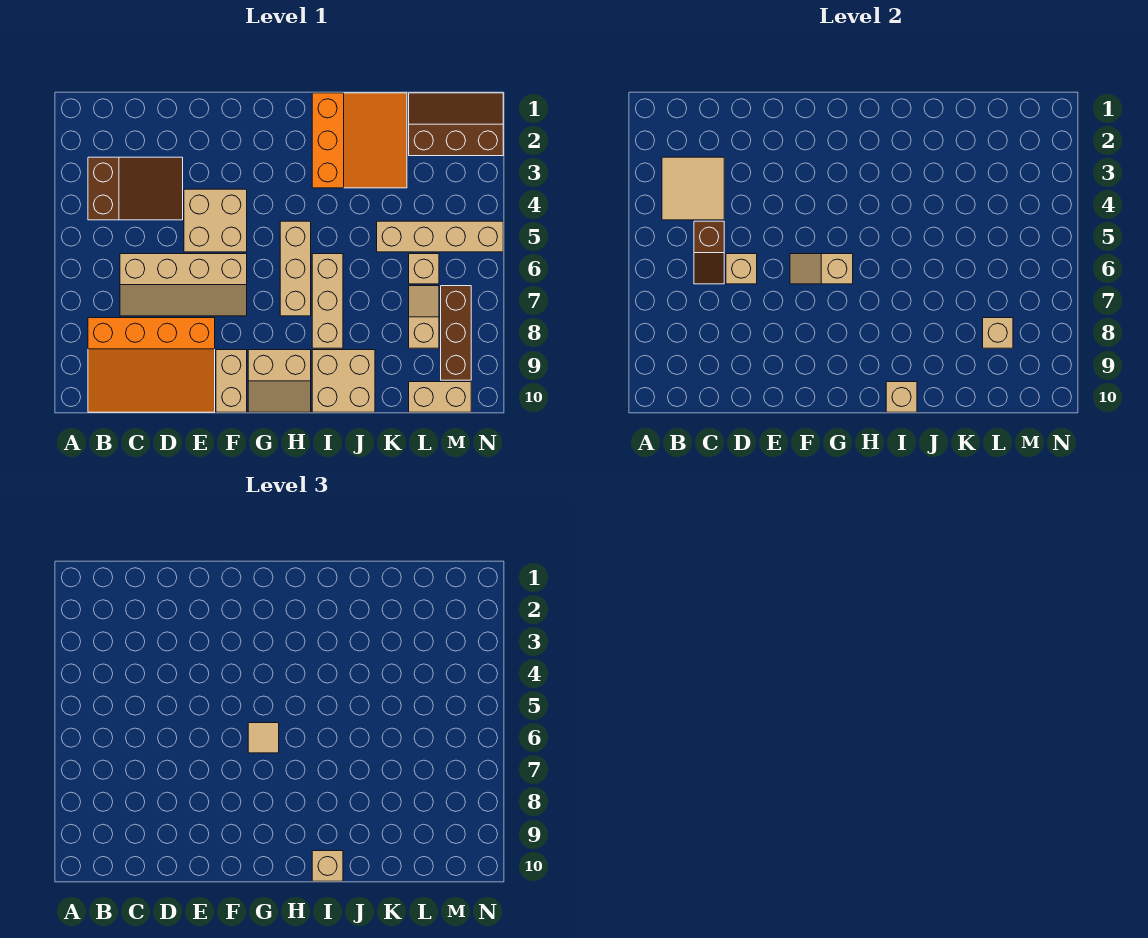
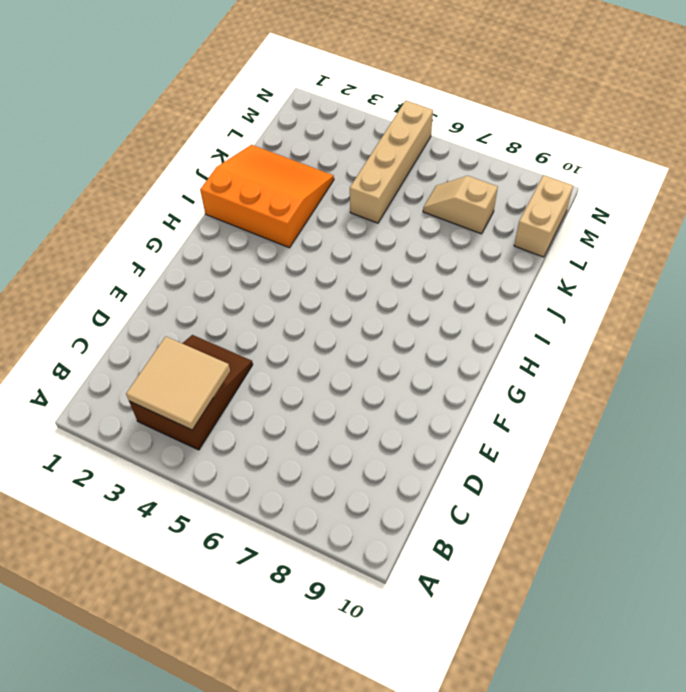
none -> orange 3x4 slope [88,318,215,412]
none -> tan 2x4 slope [120,254,247,316]
none -> tan 2x2 brick [184,189,247,252]

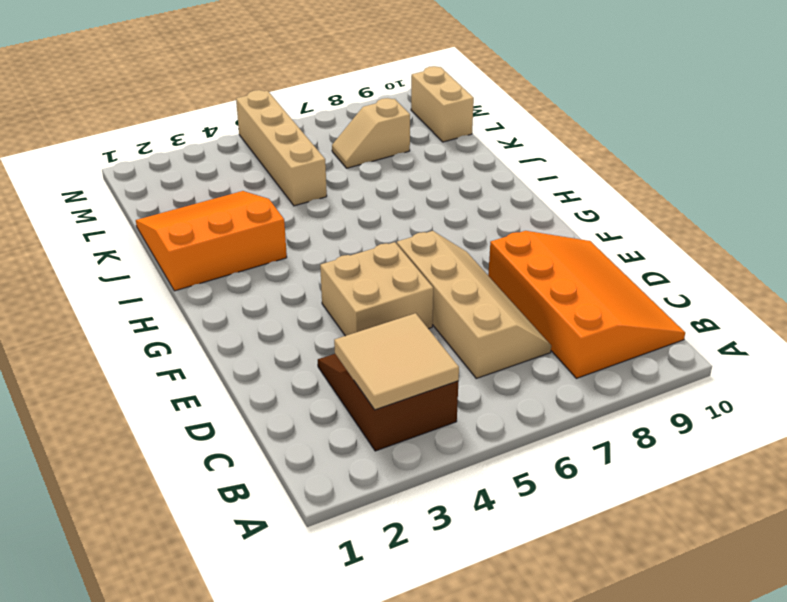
none -> tan 1x2 brick [216,350,247,412]
none -> tan 2x2 slope [248,350,311,412]
none -> tan 1x3 brick [280,221,311,316]

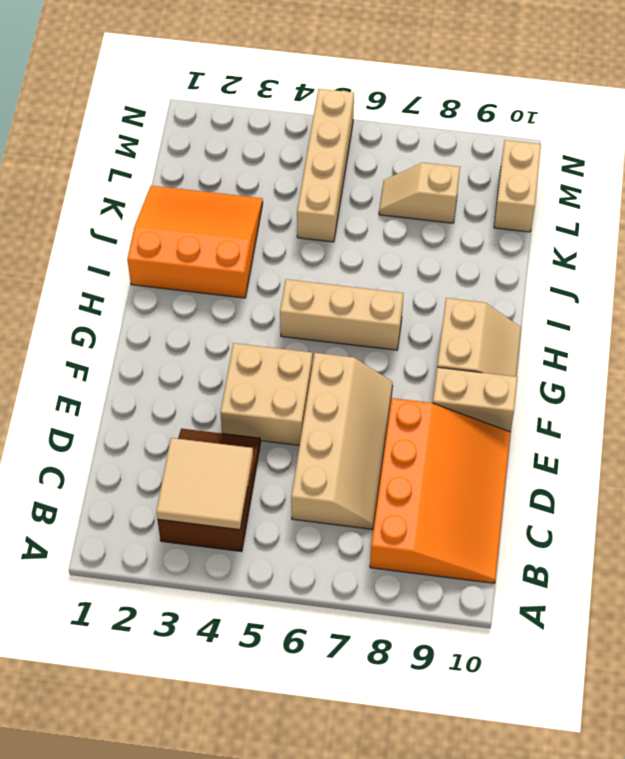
none -> tan 1x3 brick [312,254,343,348]
none -> tan 2x2 brick [312,350,375,412]
none -> brown 2x3 slope [409,93,503,156]

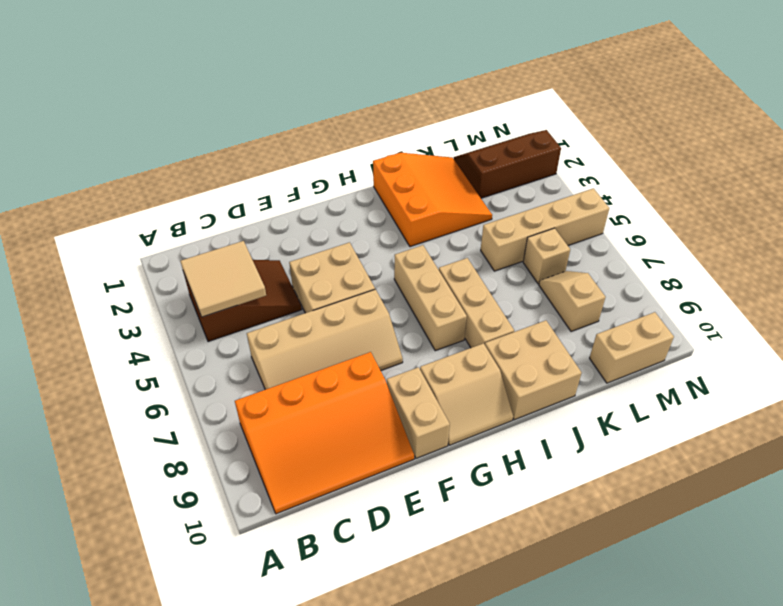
none -> brown 1x3 brick [441,286,471,380]
none -> brown 1x2 slope [694,221,724,284]
none -> tan 1x1 brick [726,254,757,284]

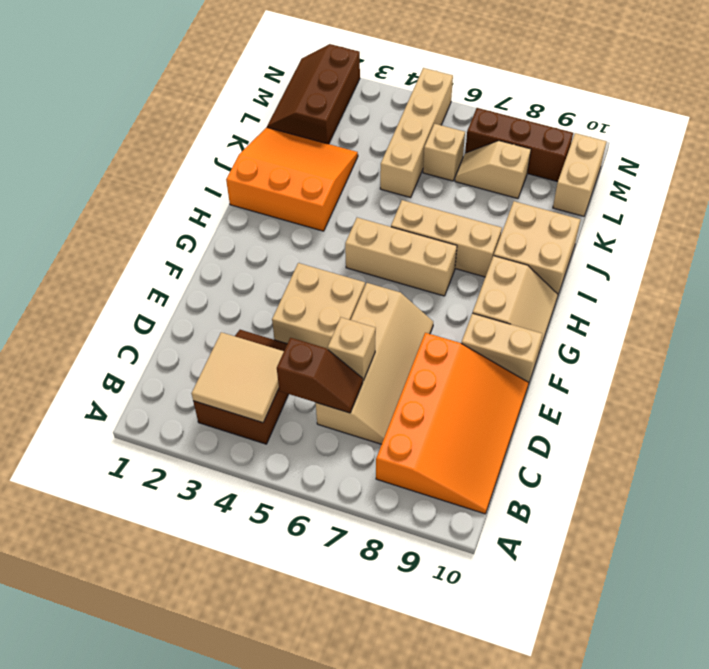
none -> tan 1x2 slope [790,254,853,284]
none -> tan 1x1 brick [886,382,917,412]
none -> tan 1x1 brick [983,318,1013,348]

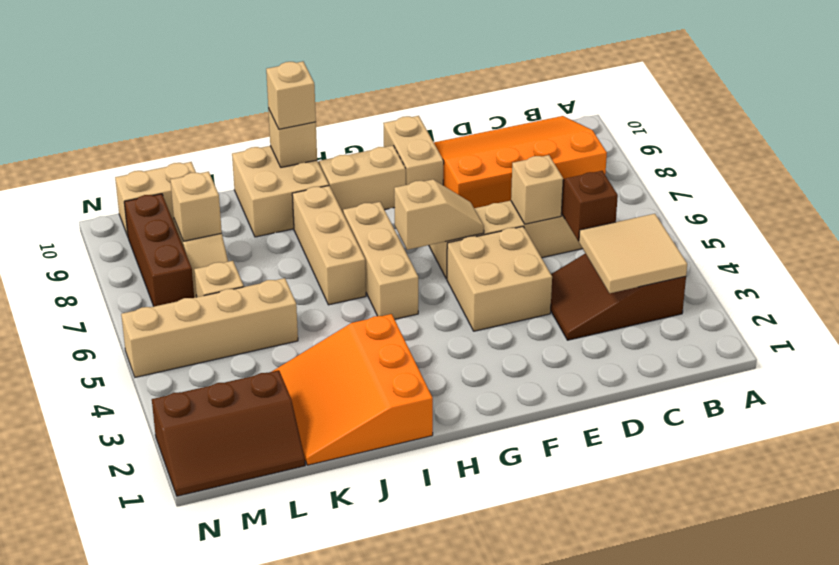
none -> tan 1x1 tile [248,723,279,753]

